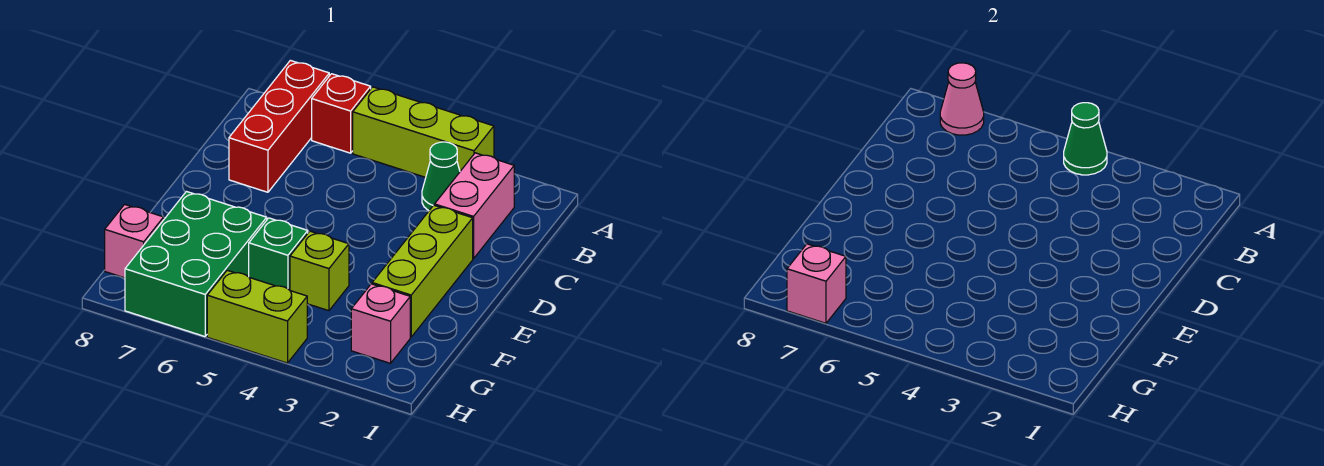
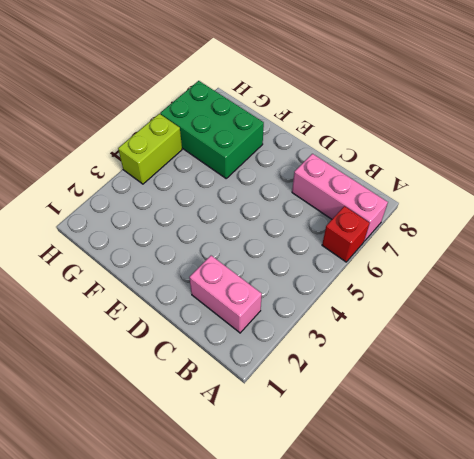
pink 1x3 brick [292,154,388,241] -> red 1x3 brick [229,60,329,192]
none -> lime 1x3 brick [353,87,494,177]
none -> green 1x1 cone [422,142,460,211]
none -> lime 1x3 brick [372,205,473,337]

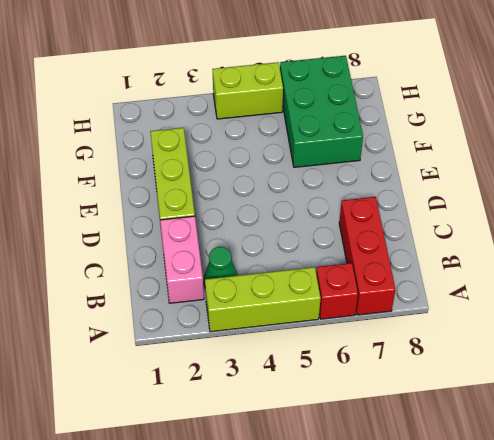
none -> lime 1x1 brick [290,231,349,311]
none -> green 1x1 brick [249,218,308,290]
none -> pink 1x1 brick [351,284,410,363]

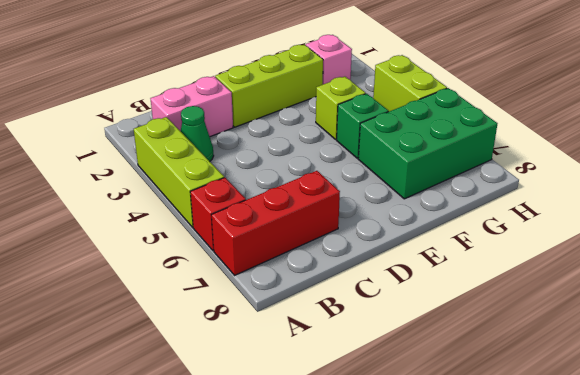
none -> pink 1x1 brick [105,204,164,278]
none -> green 1x1 cone [1064,103,1107,175]
none -> pink 1x1 cone [940,63,984,135]

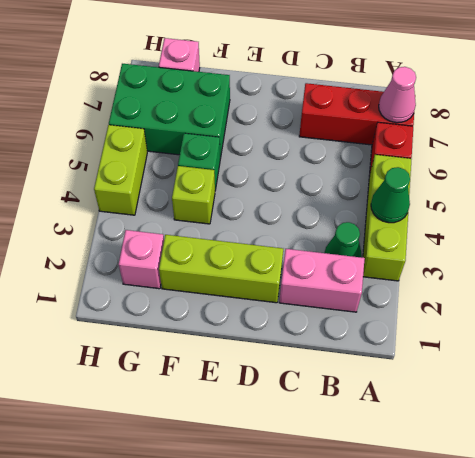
none -> pink 1x1 brick [787,244,846,323]

